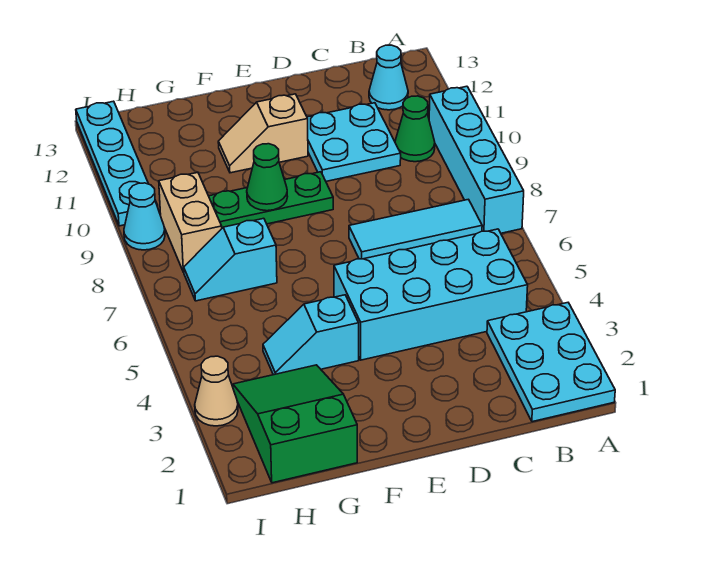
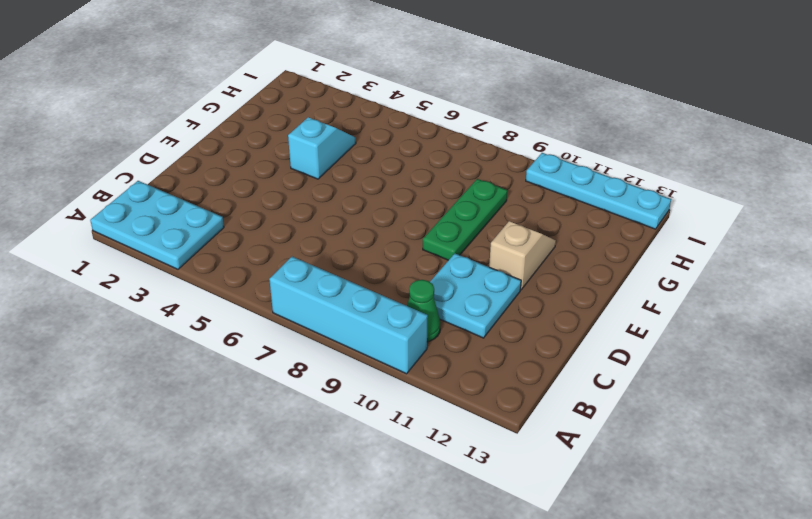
none -> cyan 2x4 brick [334,229,528,360]
none -> cyan 1x3 tile [349,199,482,259]
none -> cyan 1x1 cone [369,45,408,110]

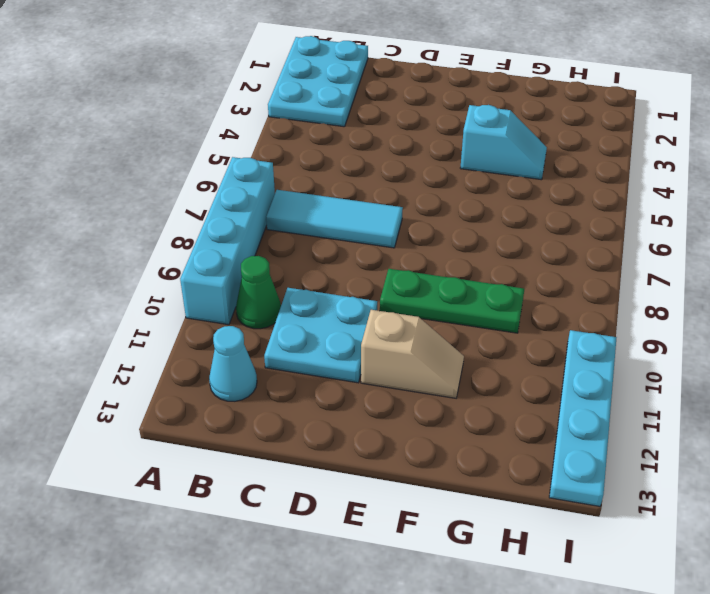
none -> cyan 2x4 brick [334,229,528,360]
none -> green 2x3 slope [233,365,357,483]
none -> cyan 1x2 slope [184,218,277,301]

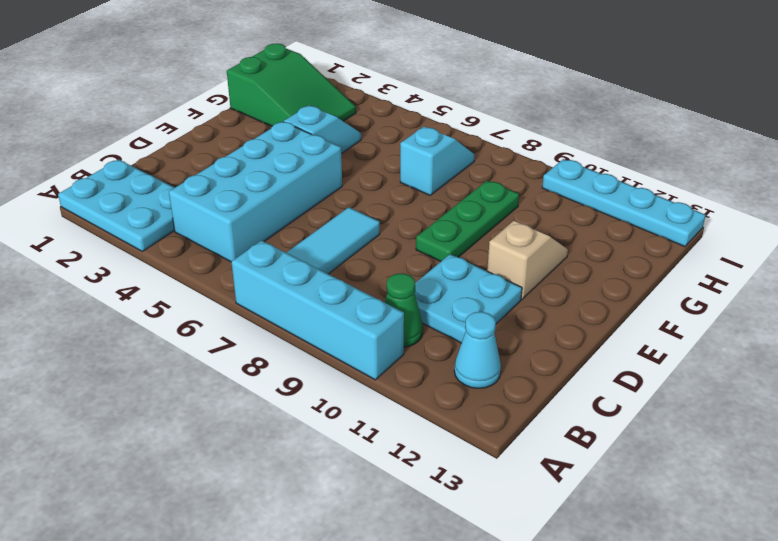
none -> tan 1x2 brick [159,172,222,272]
none -> tan 1x1 cone [195,356,238,426]
none -> cyan 1x1 cone [124,183,165,250]

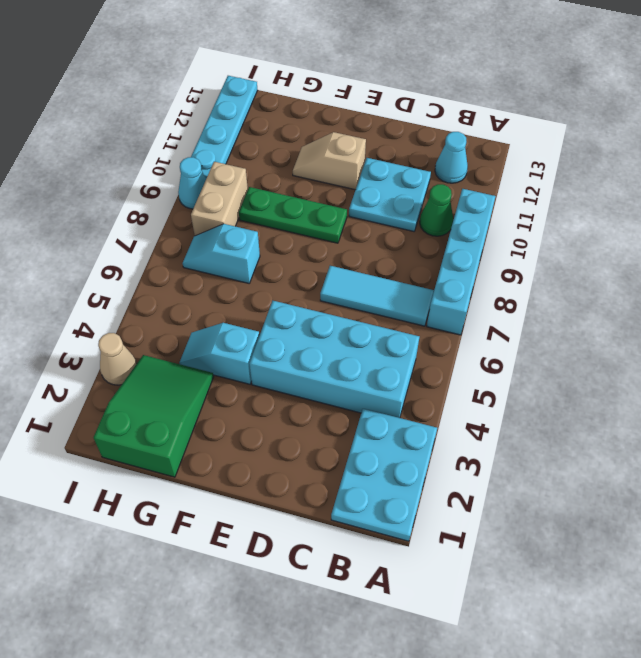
none -> green 1x1 cone [247,144,288,211]

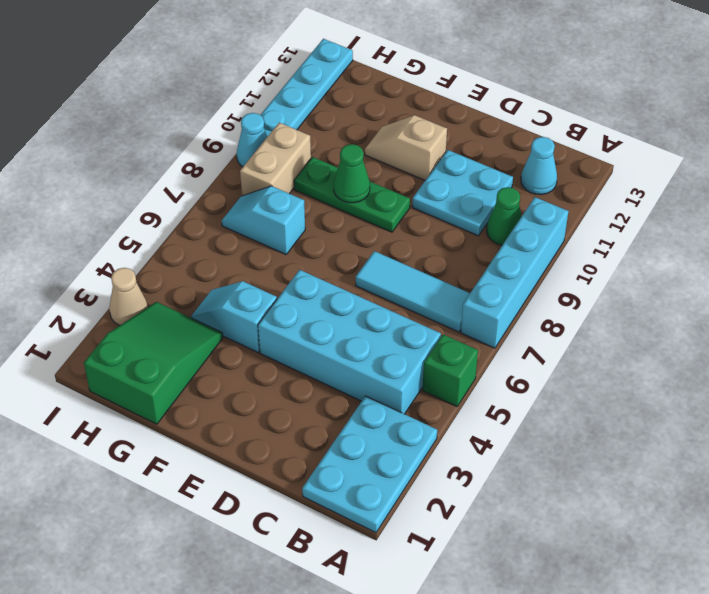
green 1x1 brick [423,334,478,406] -> none

